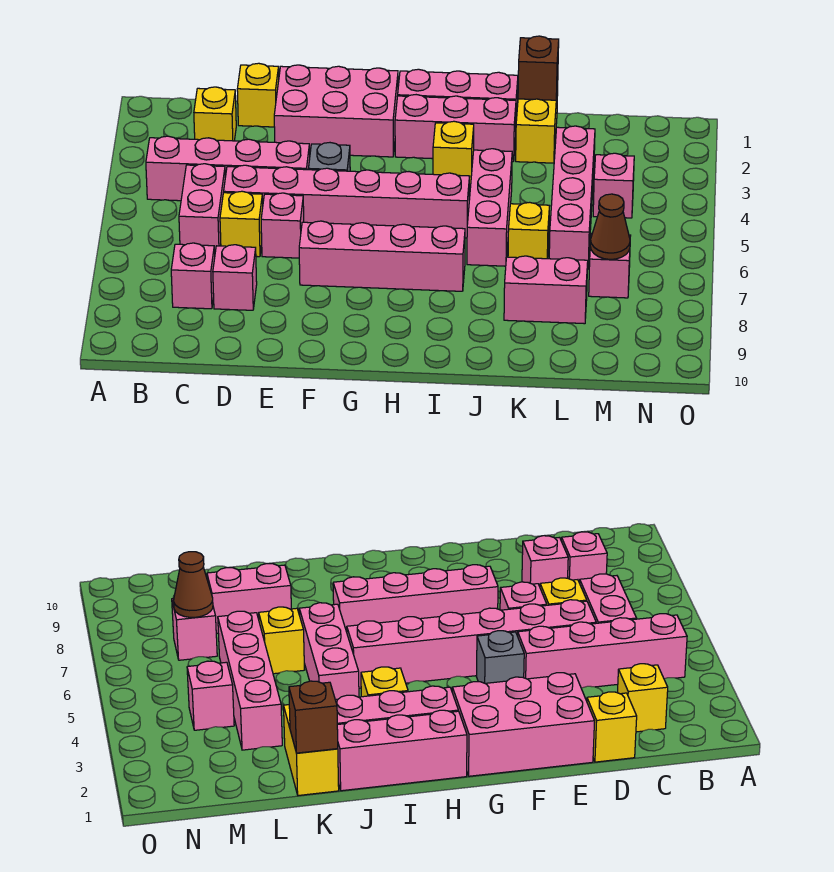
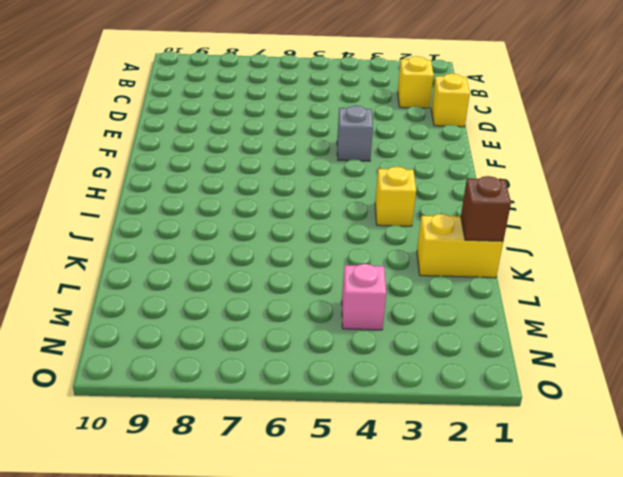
none -> pink 1x4 brick [146,136,310,201]
none -> pink 1x2 brick [179,164,225,252]
none -> pink 1x1 brick [171,243,215,309]

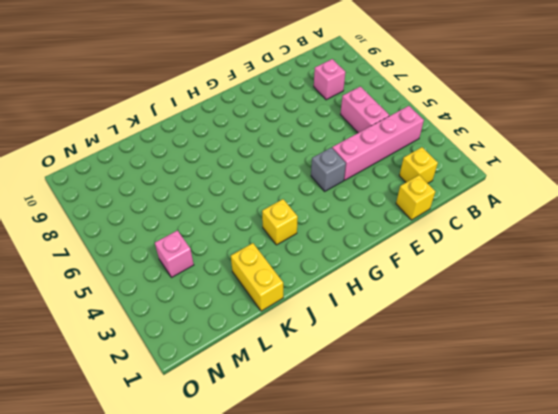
none -> pink 1x6 brick [224,165,470,238]
none -> yellow 1x1 brick [220,191,263,257]
none -> pink 1x1 brick [213,245,257,310]

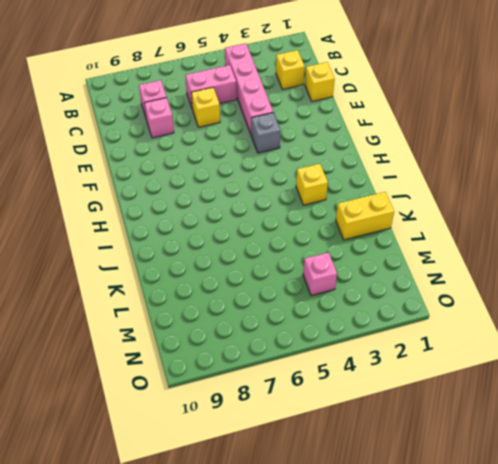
none -> pink 1x6 brick [224,165,470,238]
none -> pink 2x3 brick [274,65,398,157]
none -> pink 1x1 brick [261,193,304,258]

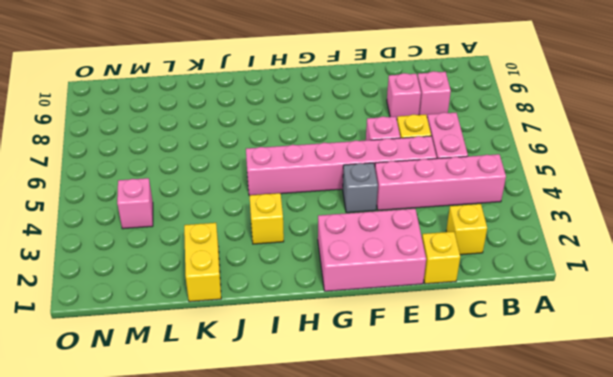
none -> pink 1x4 brick [299,221,465,291]
none -> pink 1x3 brick [398,69,518,121]
none -> pink 1x3 brick [395,95,516,162]

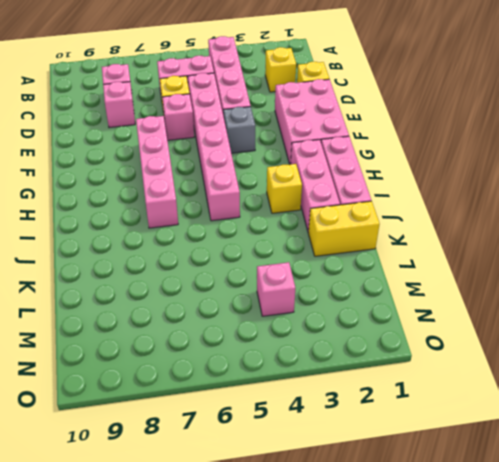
none -> pink 1x3 brick [467,149,512,266]
none -> yellow 1x1 brick [508,202,549,259]
none -> pink 1x2 brick [504,256,588,324]

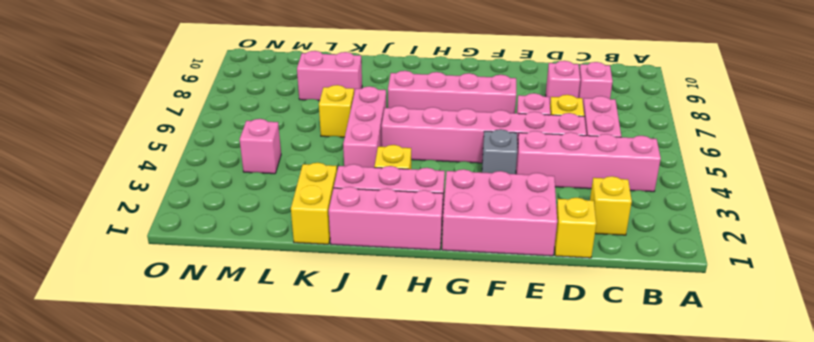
none -> pink 1x4 brick [549,126,595,269]
none -> pink 1x1 brick [589,234,631,298]
none -> brown 1x1 brick [518,36,559,100]

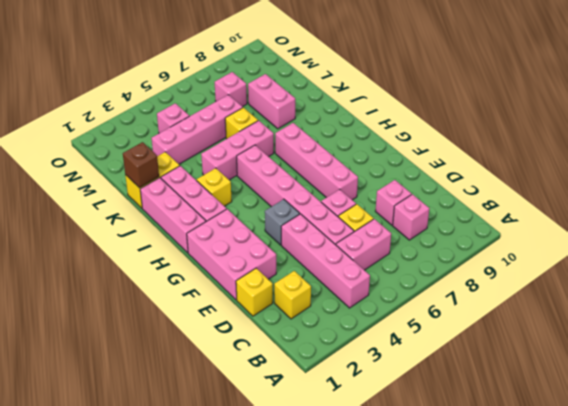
none -> brown 1x1 cone [590,194,630,259]

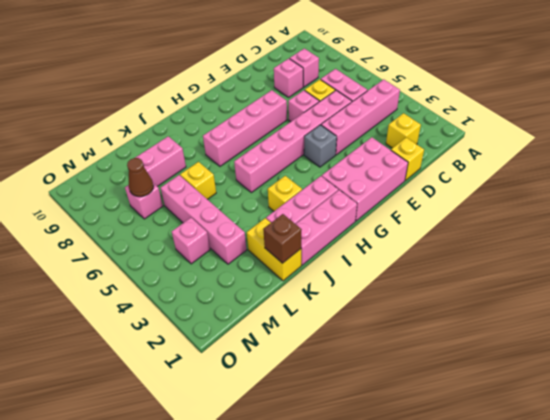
none -> pink 1x3 brick [467,149,512,266]

